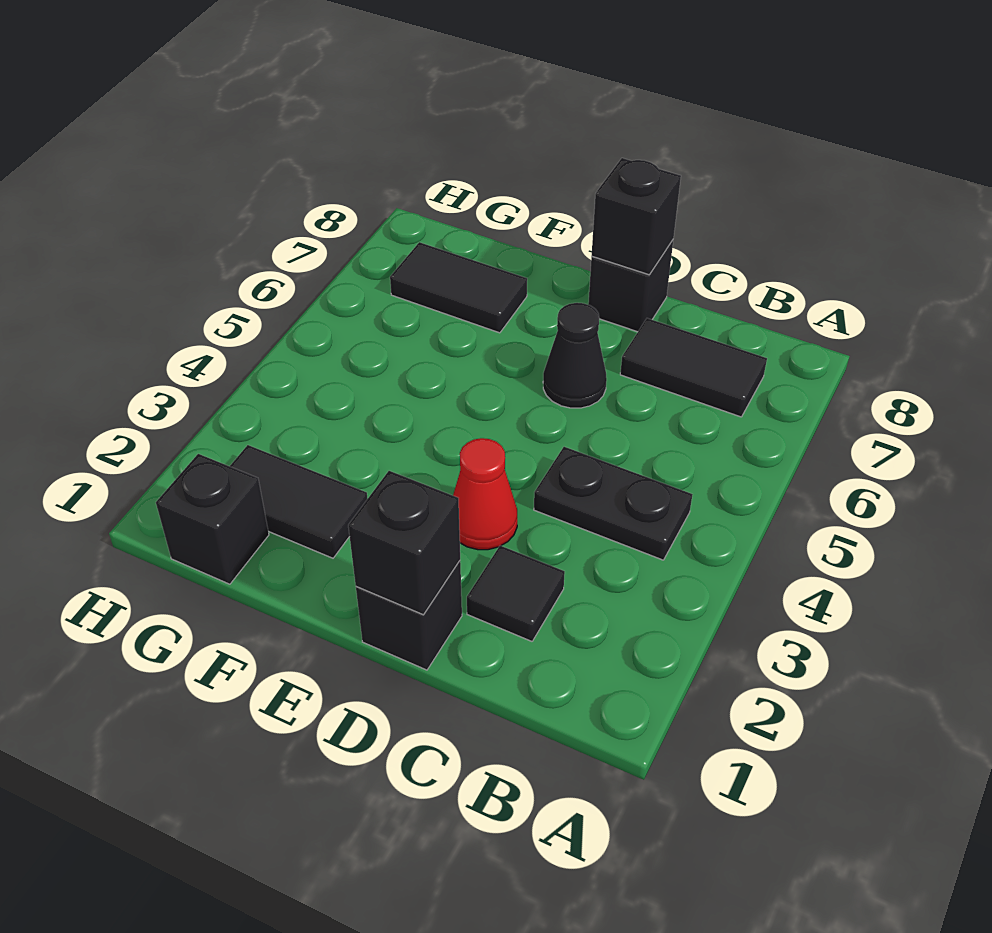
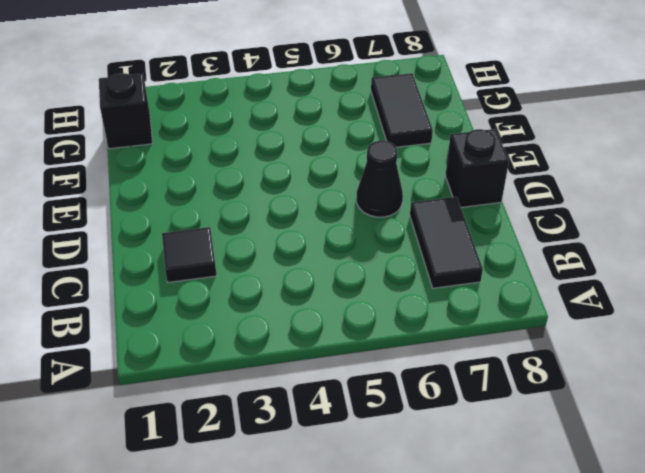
none -> black 1x2 plate [534,447,693,560]
none -> black 1x1 brick [356,561,462,670]
none -> red 1x1 cone [453,438,517,550]

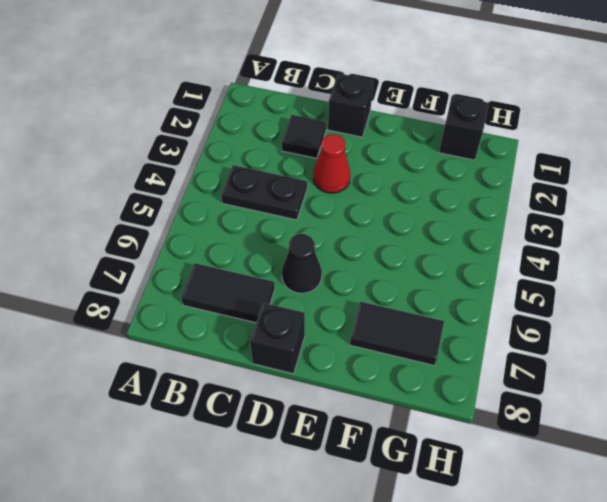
none -> black 1x2 tile [230,445,368,558]
none -> black 1x1 brick [348,471,460,615]
none -> black 1x1 brick [592,158,681,275]

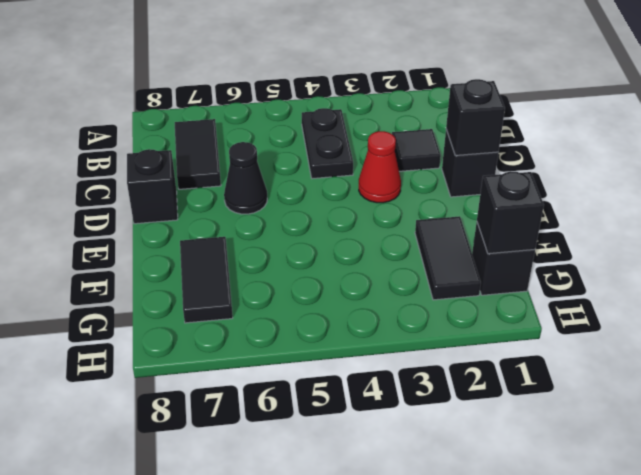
black 1x1 brick [477,171,544,254] -> black 1x1 brick moved to [592,158,681,275]

